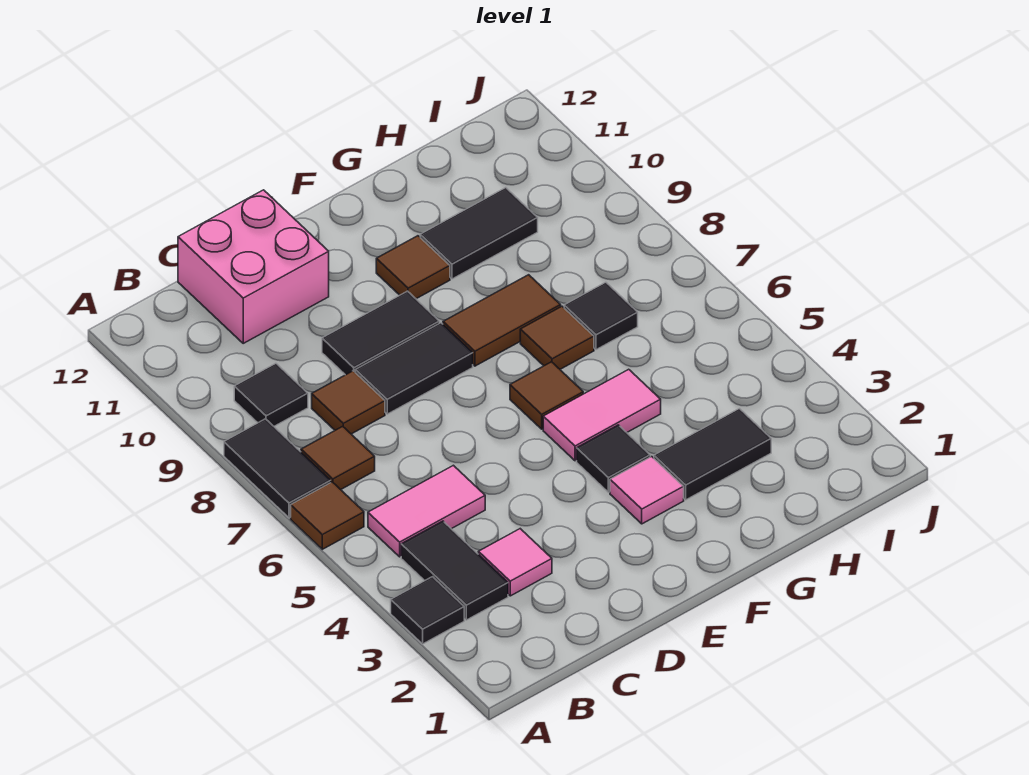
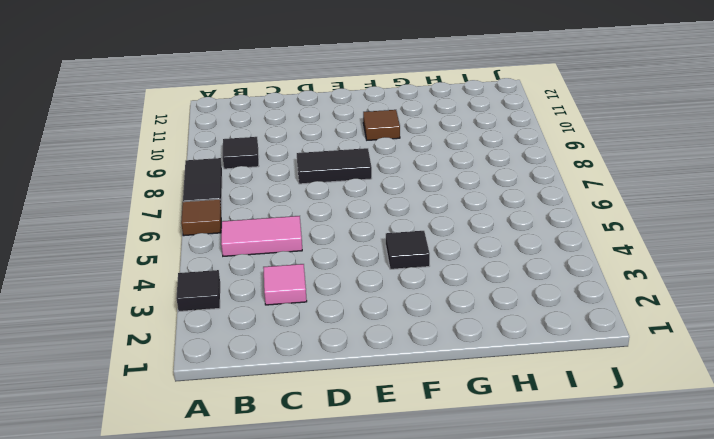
none -> black 1x2 tile [401,521,508,620]
none -> brown 1x1 tile [301,426,375,490]
none -> brown 1x1 tile [312,371,385,434]

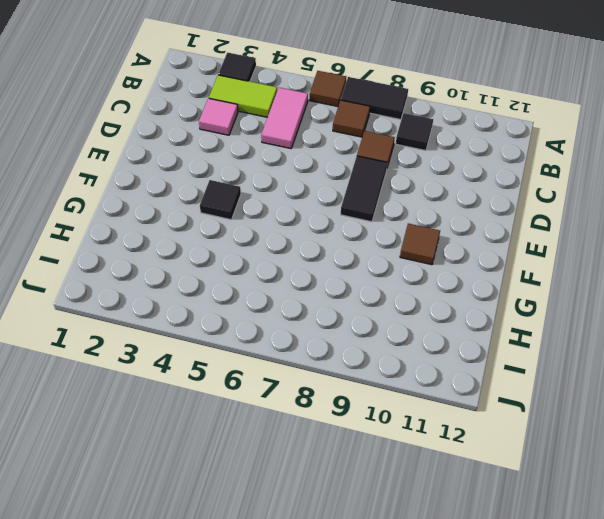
lime 1x2 tile [209,75,277,117] -> black 1x2 tile [401,521,508,620]
none -> pink 2x2 brick [178,190,329,343]
none -> black 1x2 tile [322,291,439,375]
none -> pink 1x1 tile [610,457,684,524]

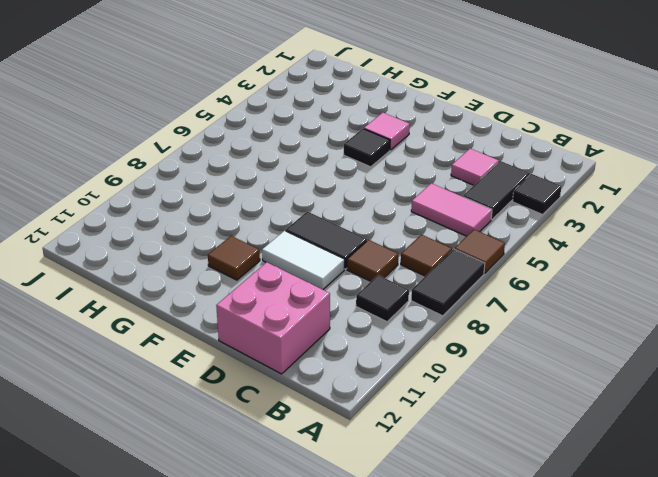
white 1x2 tile [262,231,345,289] -> black 1x2 tile [322,291,439,375]
none -> pink 1x2 tile [543,369,661,461]
none -> brown 1x1 tile [510,362,583,429]
none -> brown 1x2 tile [443,275,561,366]

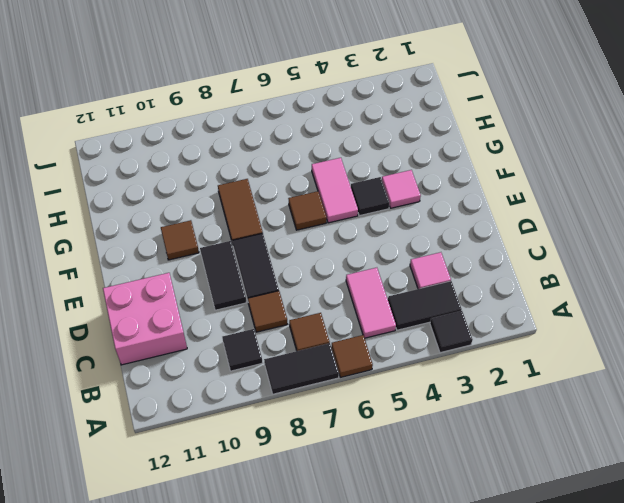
none -> black 1x2 tile [654,409,771,500]
none -> brown 1x1 tile [520,306,594,369]
none -> black 1x2 tile [420,188,538,279]

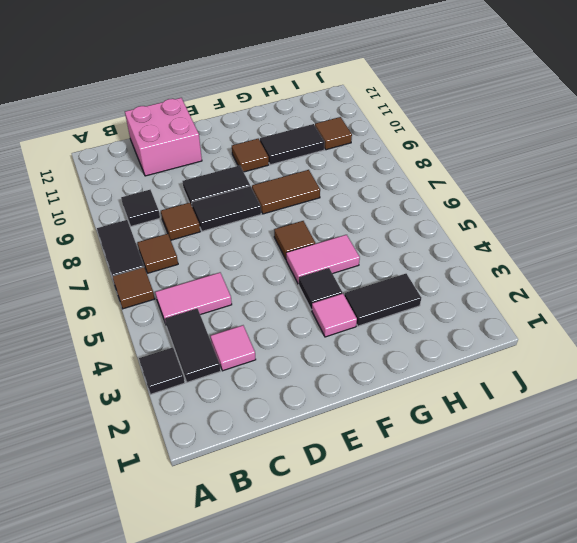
brown 1x1 tile [315,117,352,150] -> brown 1x1 tile moved to [520,306,594,369]
none -> black 1x1 tile [564,282,638,350]

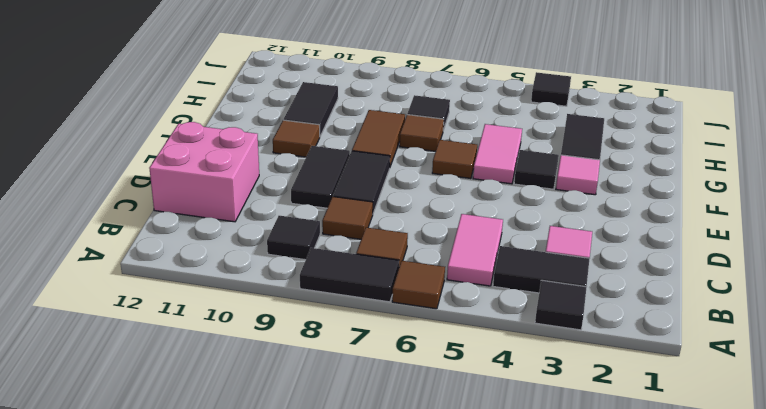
black 1x1 tile [531,72,571,106] -> none

